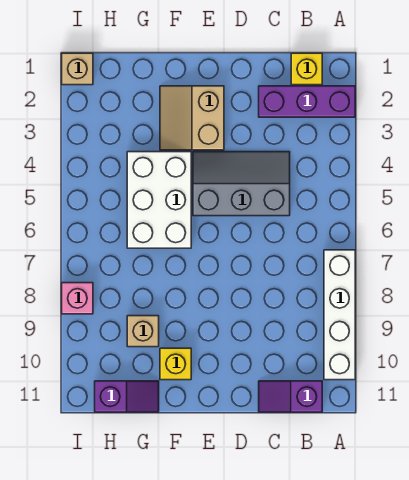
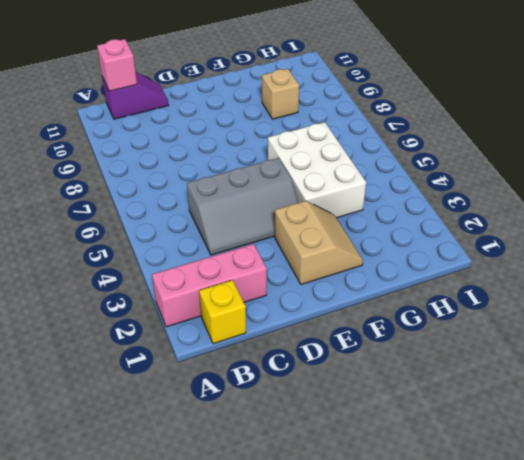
pink 1x3 brick [152,244,267,327] -> purple 1x3 brick [259,86,355,117]
pink 1x1 brick [97,39,137,91] -> pink 1x1 brick moved to [62,283,93,314]
none -> white 1x4 brick [324,250,355,380]
none -> yellow 1x1 brick [160,348,191,380]
none -> purple 1x2 slope [95,381,159,412]

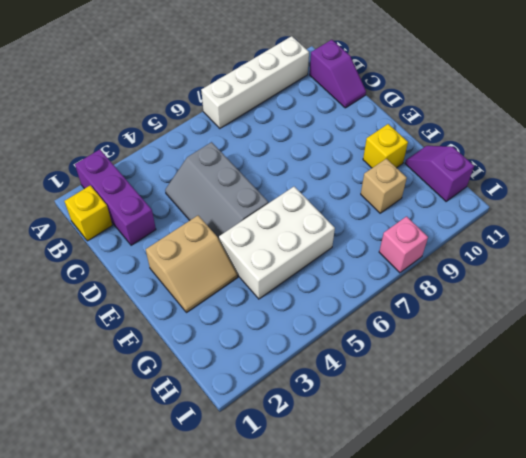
none -> tan 1x1 brick [62,53,93,85]

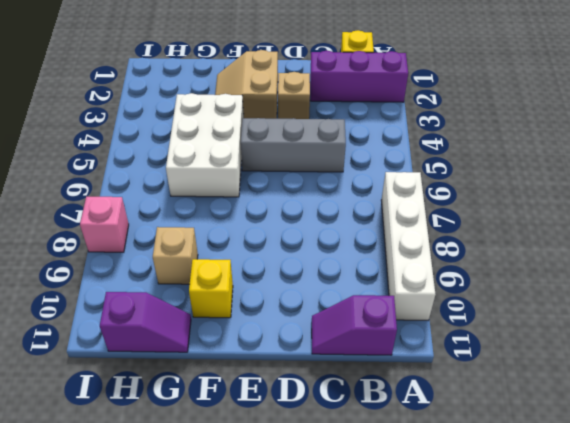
tan 1x1 brick [278,72,310,119] -> tan 1x1 brick moved to [62,53,93,85]

